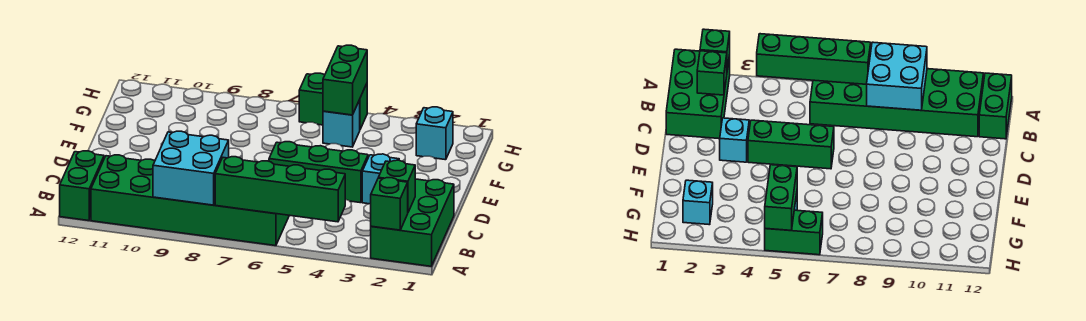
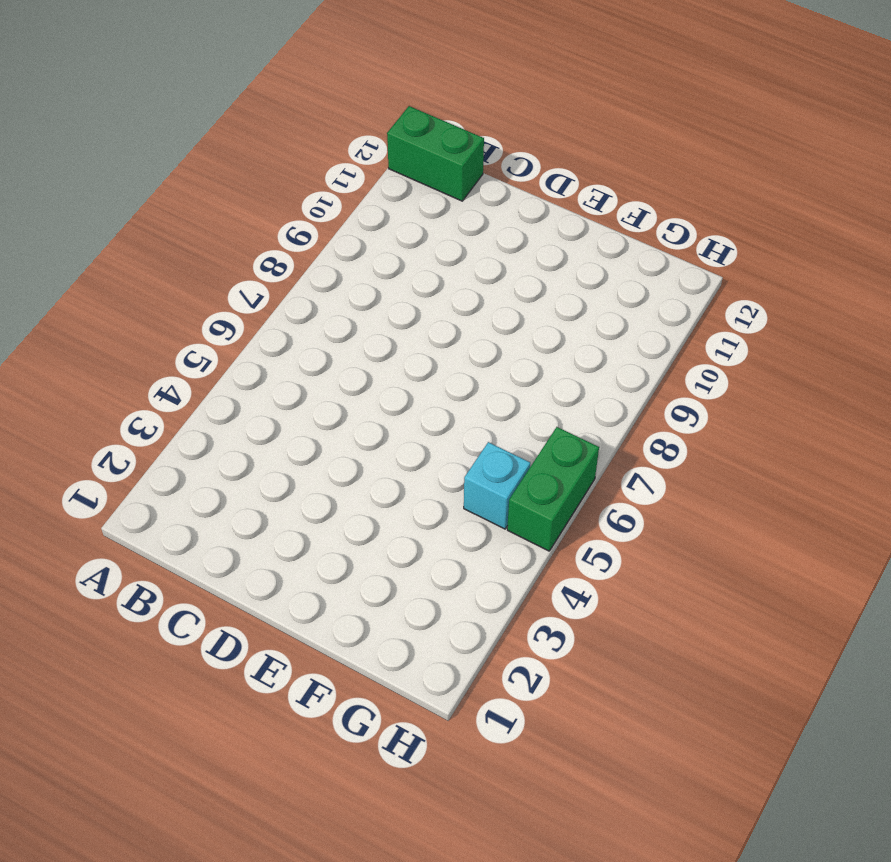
none -> green 2x3 brick [371,179,454,266]
none -> green 2x6 brick [91,155,289,246]
none -> cyan 1x1 brick [362,154,399,204]

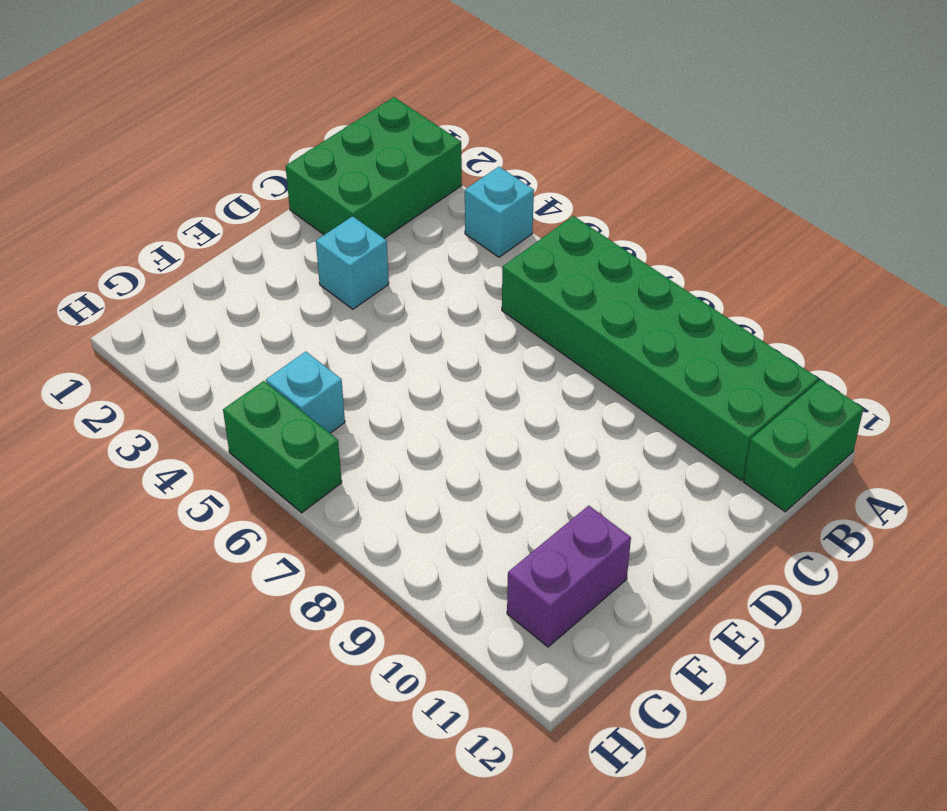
cyan 1x1 brick [465,167,534,257] -> cyan 1x1 brick moved to [416,107,453,160]
purple 1x2 brick [507,506,631,647] -> none
none -> green 1x3 brick [269,142,368,203]
none -> green 1x1 brick [371,178,408,230]
none -> green 1x4 brick [215,157,345,222]

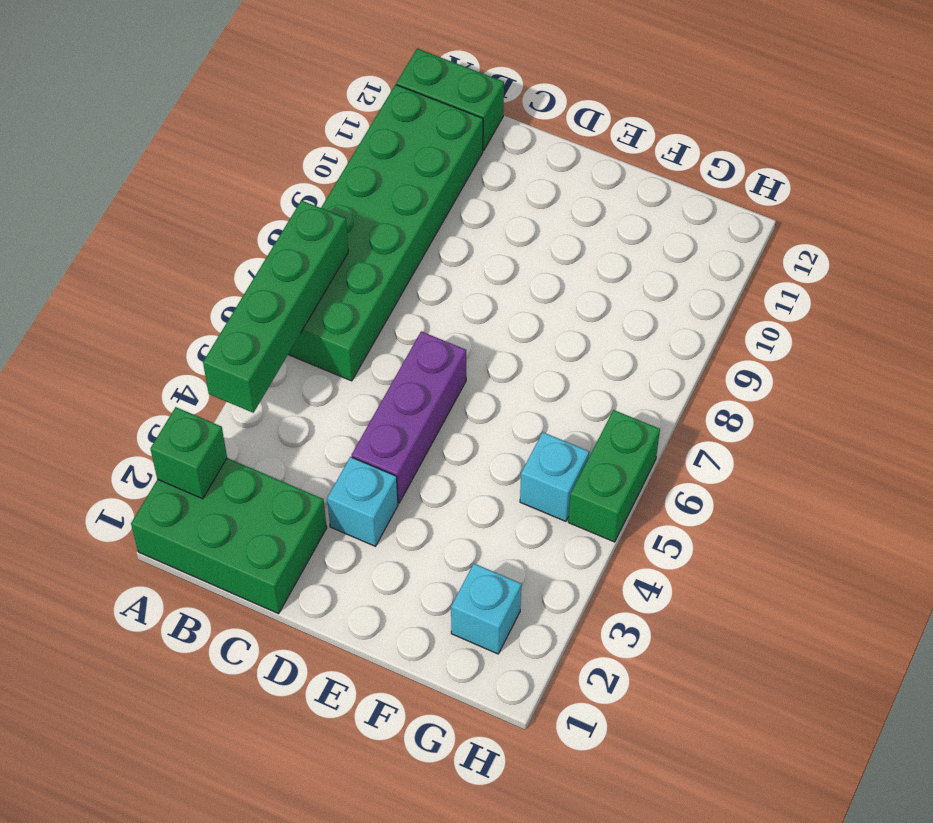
purple 1x3 brick [352,331,466,503] -> green 1x3 brick [269,142,368,203]
none -> cyan 2x2 brick [153,131,229,205]
none -> green 1x1 brick [378,160,415,212]
none -> green 1x2 brick [323,45,367,115]

